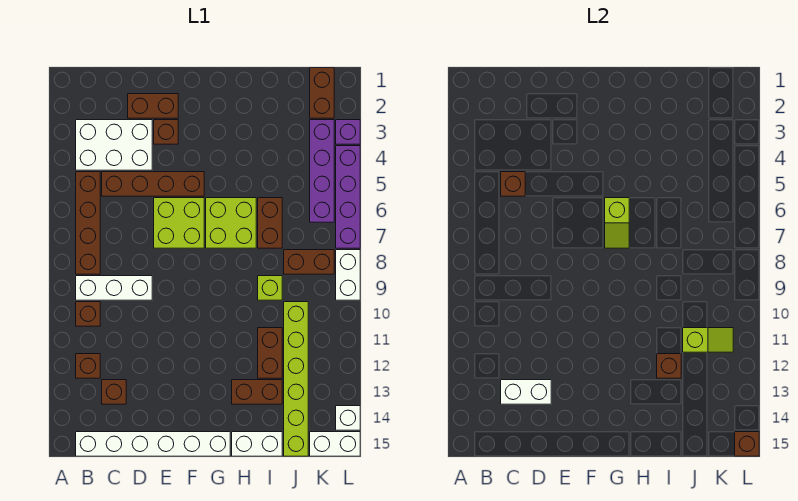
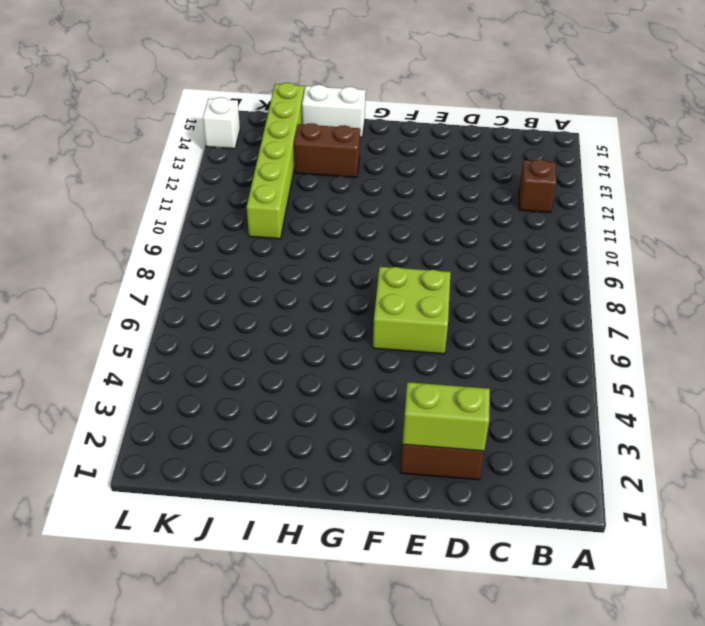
lime 1x2 brick [403,382,490,451] -> none
none -> white 2x3 brick [76,120,152,170]
none -> brown 1x4 brick [76,172,100,274]
none -> white 1x3 brick [76,276,152,300]
none -> brown 1x1 brick [76,302,100,326]

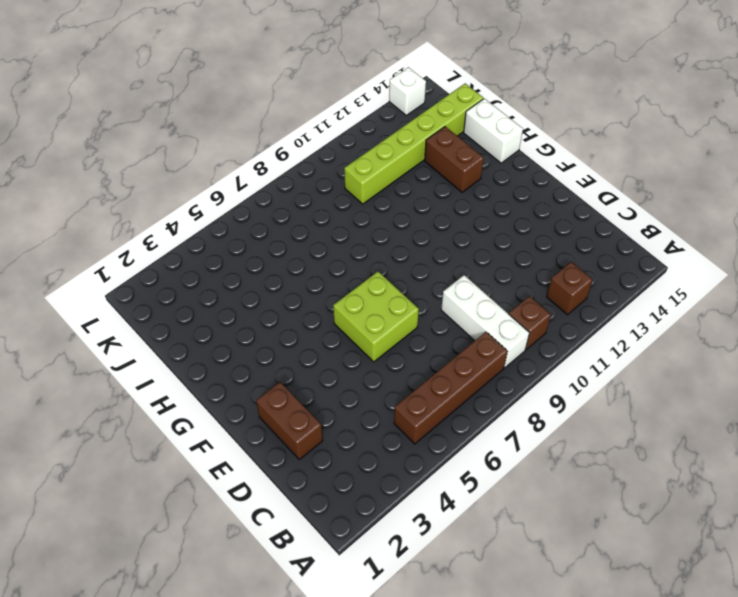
none -> white 2x3 brick [76,120,152,170]
none -> white 1x6 brick [76,432,230,456]
none -> brown 1x4 brick [102,172,204,196]
none -> brown 1x1 brick [102,380,126,404]

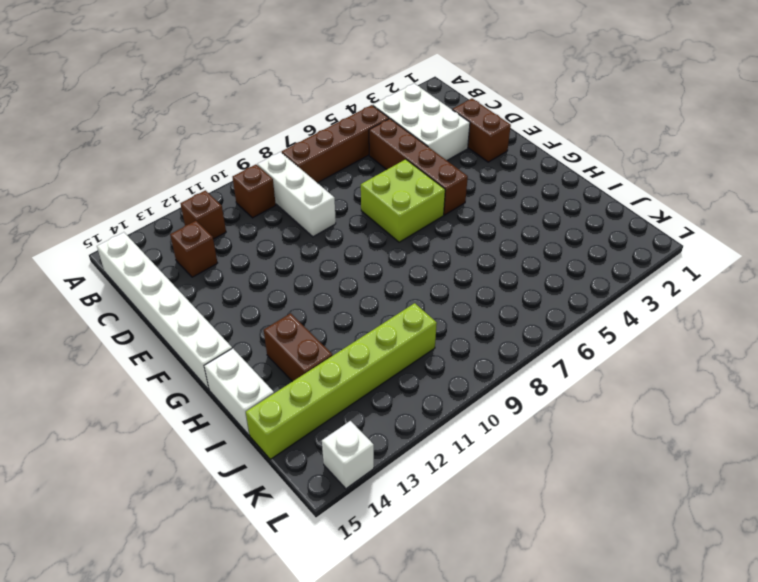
none -> brown 1x1 brick [154,120,178,144]
none -> lime 2x2 brick [206,198,256,248]
none -> brown 1x2 brick [258,198,282,248]
none -> lime 1x1 brick [258,276,282,300]

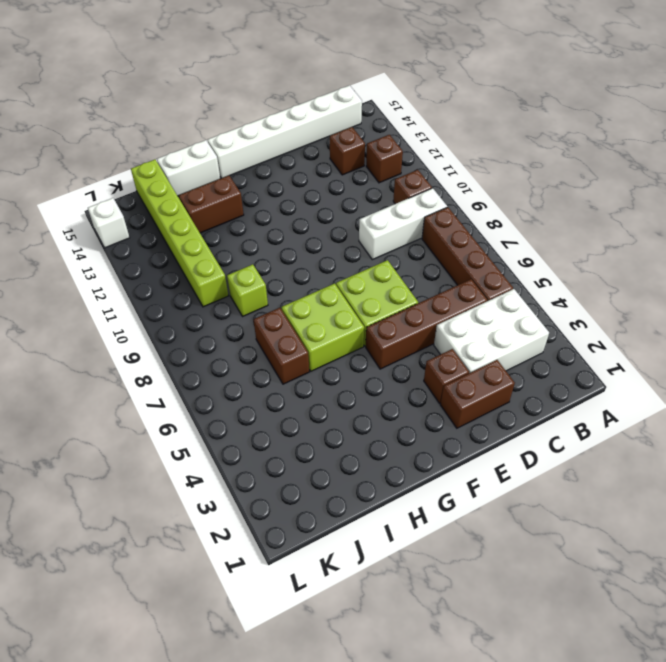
none -> brown 1x2 brick [258,328,282,378]
none -> brown 1x2 brick [284,250,334,274]
none -> brown 1x2 brick [310,68,334,118]
none -> purple 1x4 brick [310,120,334,222]

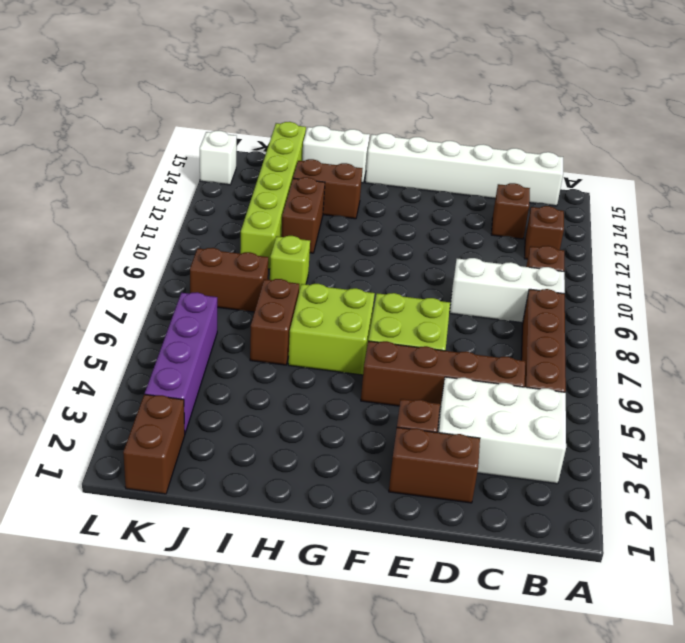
none -> white 1x2 brick [310,432,360,456]
none -> purple 1x1 brick [336,120,360,144]
none -> purple 1x4 brick [336,146,360,248]
none -> white 1x2 brick [336,250,360,300]

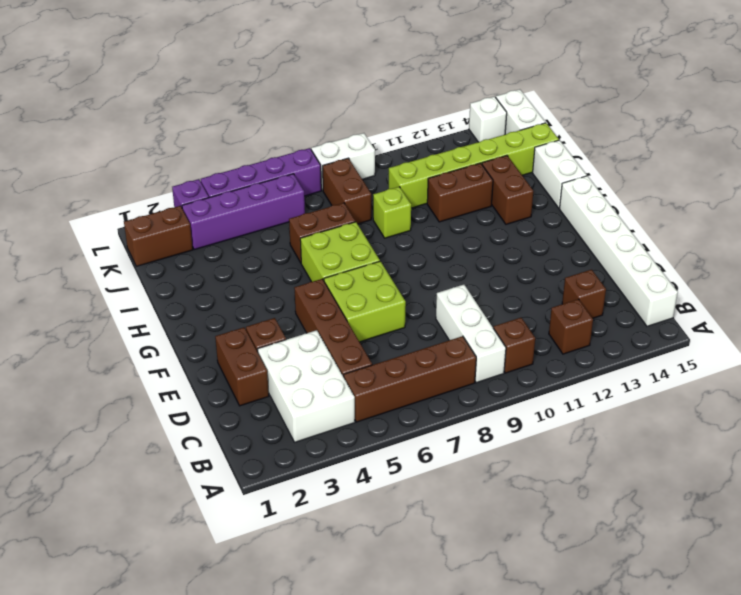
none -> brown 1x1 brick [501,172,525,196]
none -> white 1x2 brick [501,380,551,404]
none -> lime 1x2 slope [605,198,629,248]
none -> brown 1x1 brick [657,354,681,378]

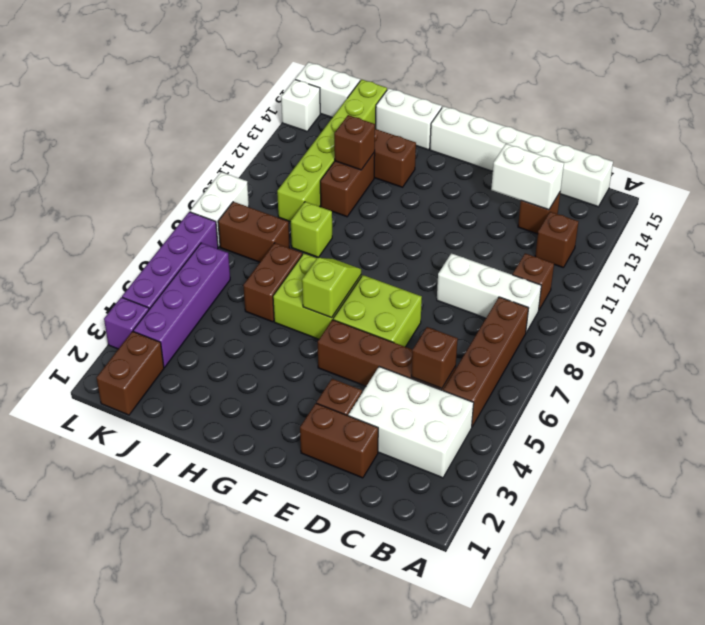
none -> lime 1x2 slope [683,328,733,352]
none -> brown 1x1 brick [735,432,759,456]

